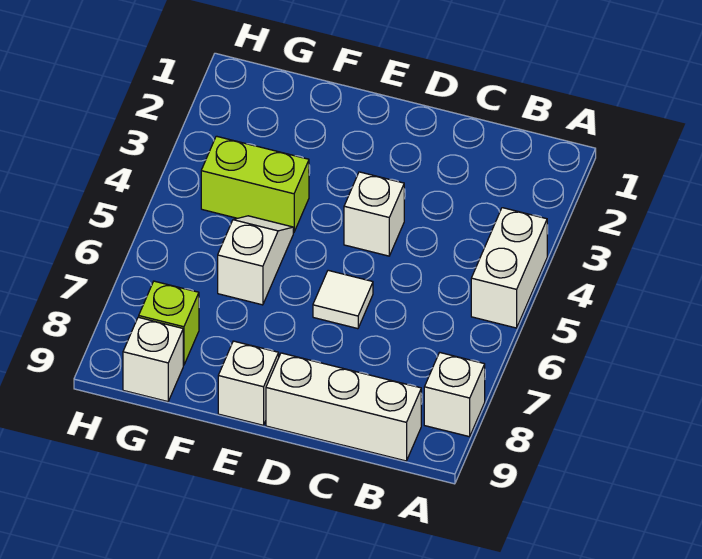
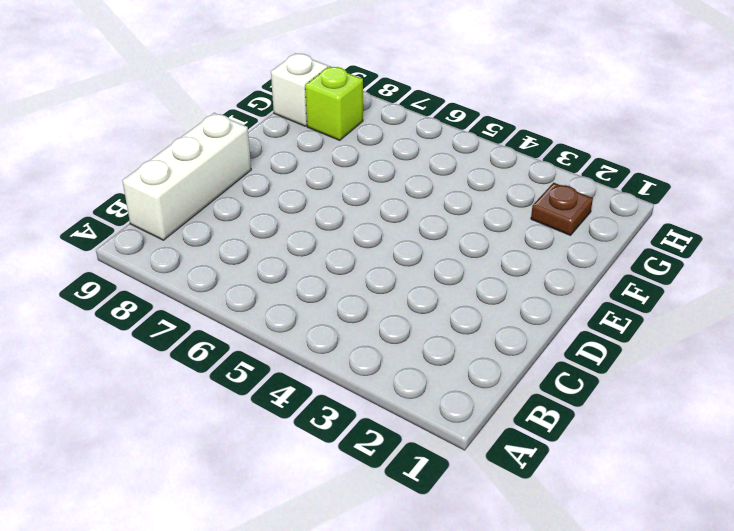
brown 1x1 plate [531,183,593,235] -> none
none -> white 1x2 brick [471,208,547,328]
none -> white 1x1 brick [424,352,485,437]

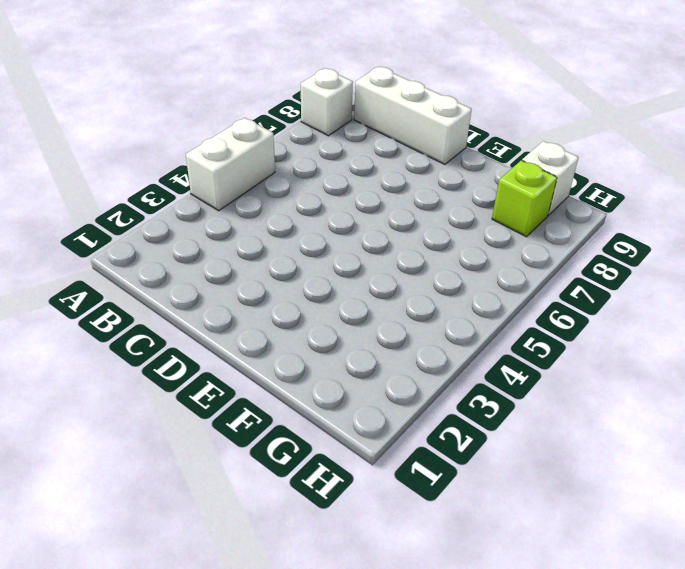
none -> white 1x1 brick [344,172,404,256]
none -> white 1x1 tile [313,270,373,329]

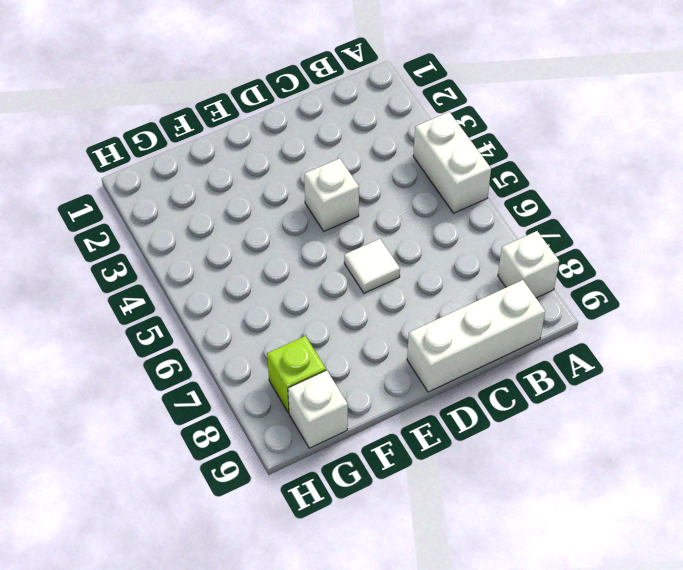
none -> white 1x1 brick [218,341,279,425]
none -> lime 1x2 brick [201,136,309,232]

